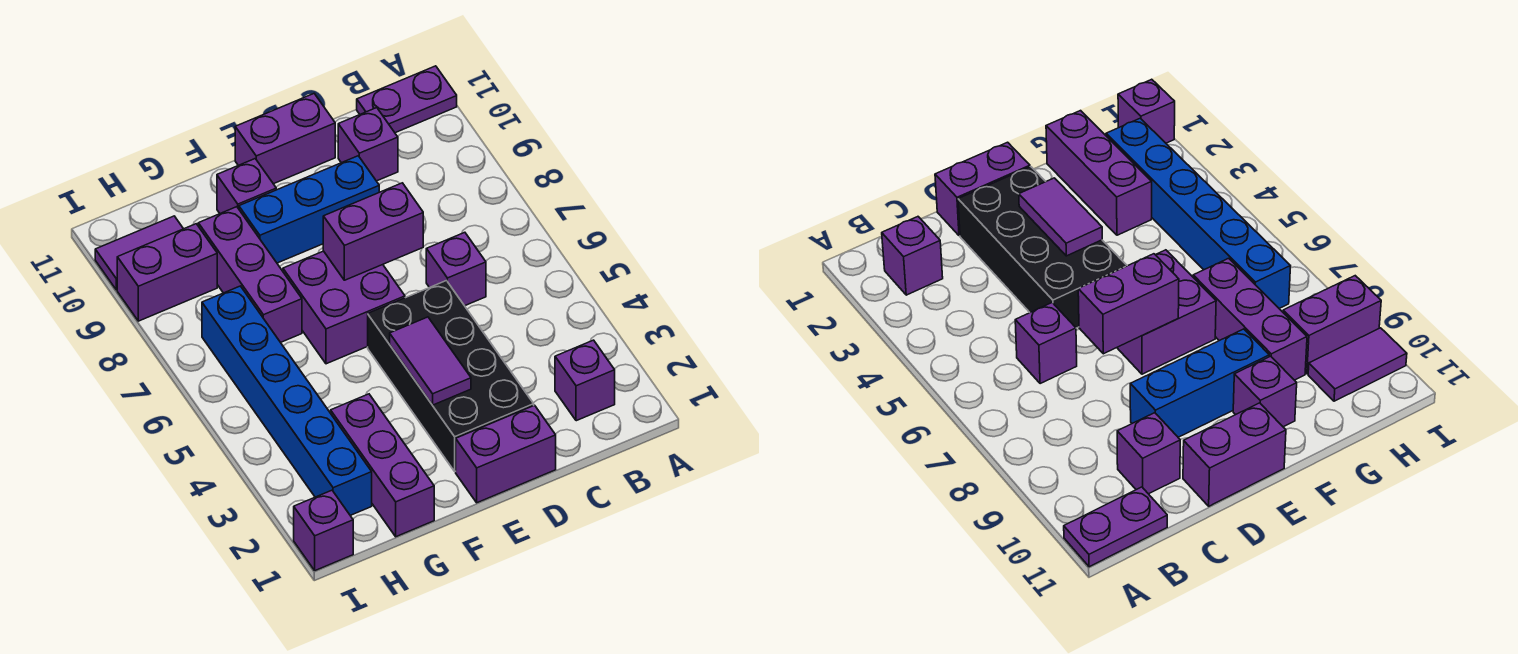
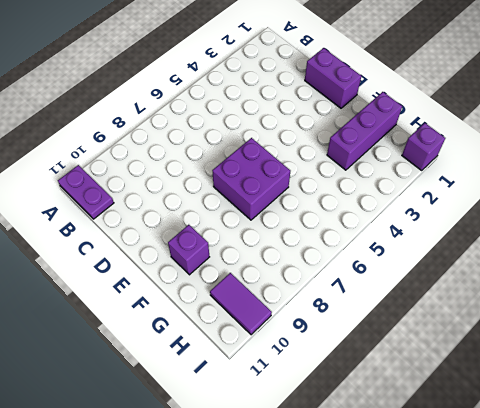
none -> purple 1x1 brick [555,340,615,421]
none -> purple 1x1 brick [426,232,486,306]
none -> purple 1x1 brick [338,108,398,181]

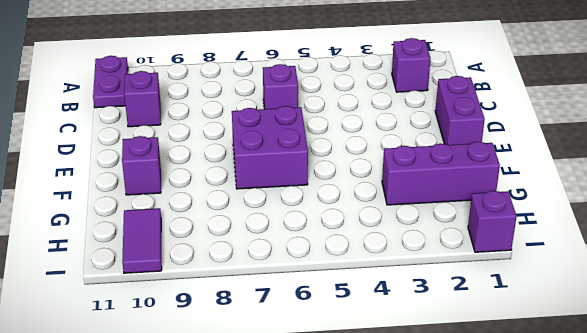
none -> black 2x4 brick [368,281,534,471]
none -> blue 1x3 brick [239,156,379,263]
none -> purple 1x2 brick [235,94,335,184]

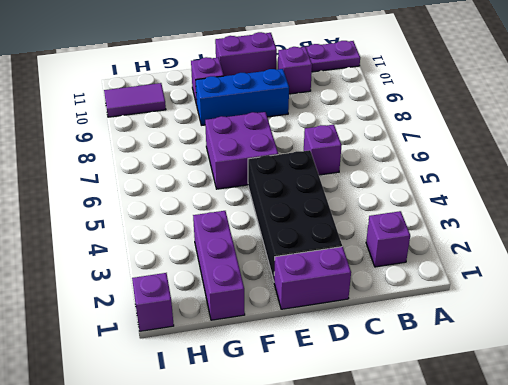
none -> purple 1x3 brick [198,207,302,342]
none -> blue 1x6 brick [202,286,372,515]
none -> purple 1x2 brick [117,224,217,321]

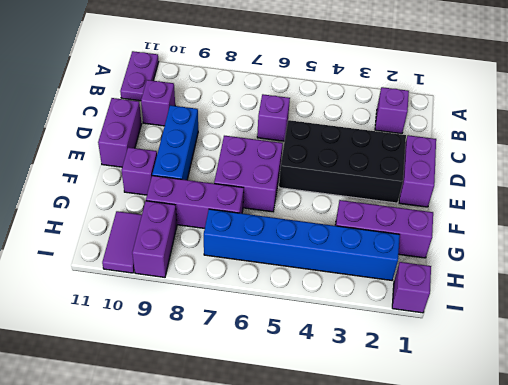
none -> purple 1x2 brick [323,183,423,280]
none -> purple 1x2 tile [390,317,471,405]

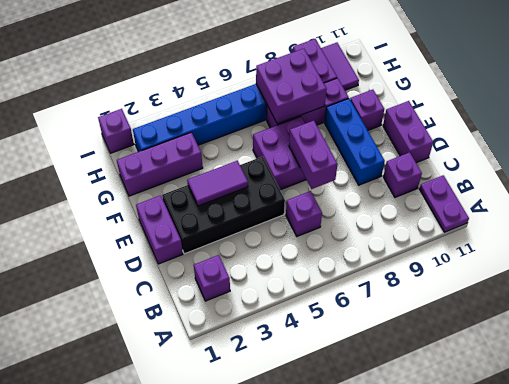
purple 2x2 brick [256,49,327,124] -> none

